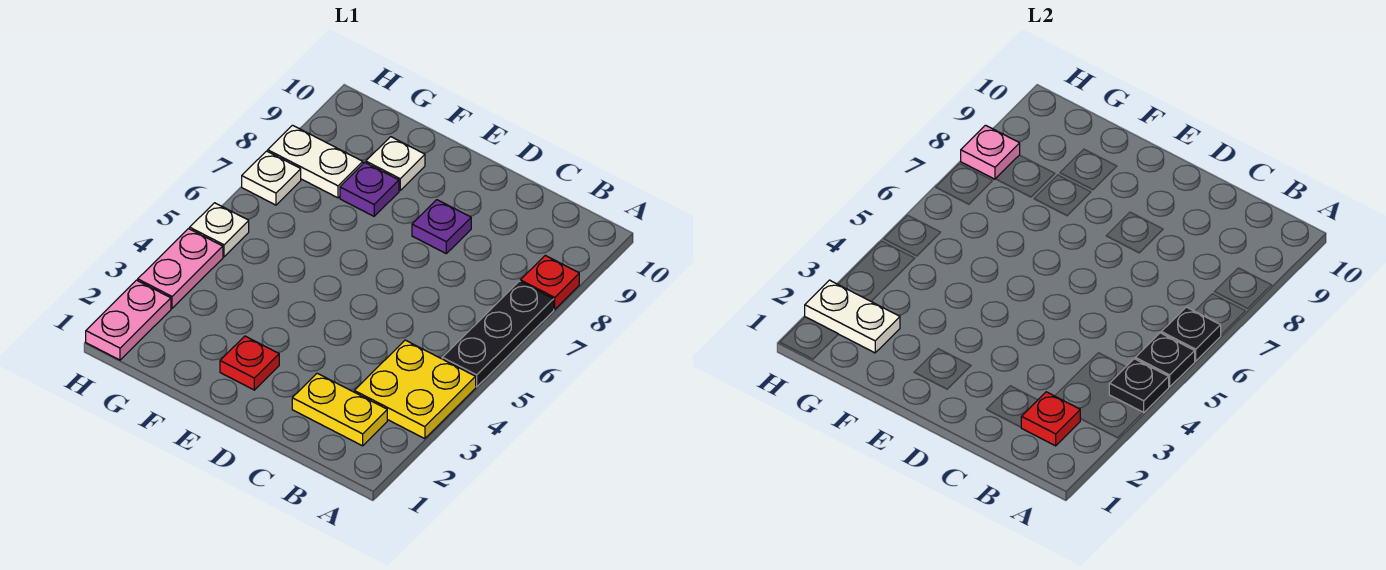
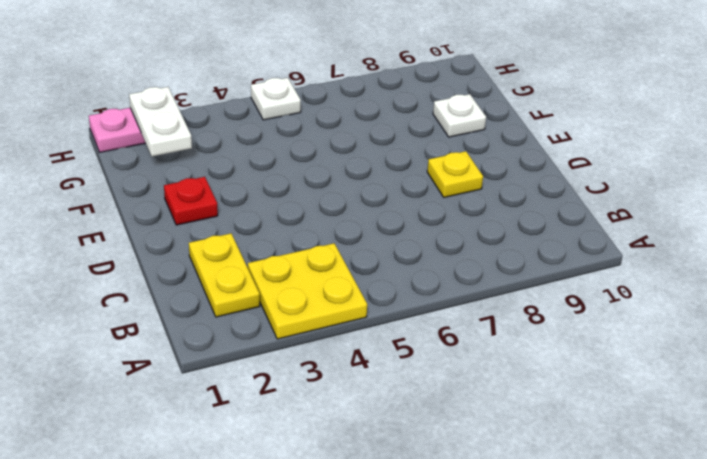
yellow 1x1 plate [427,151,483,197] -> purple 1x1 plate [412,200,471,253]
none -> black 1x3 plate [442,281,554,387]
none -> red 1x1 plate [520,255,579,309]
none -> purple 1x1 plate [340,162,399,216]

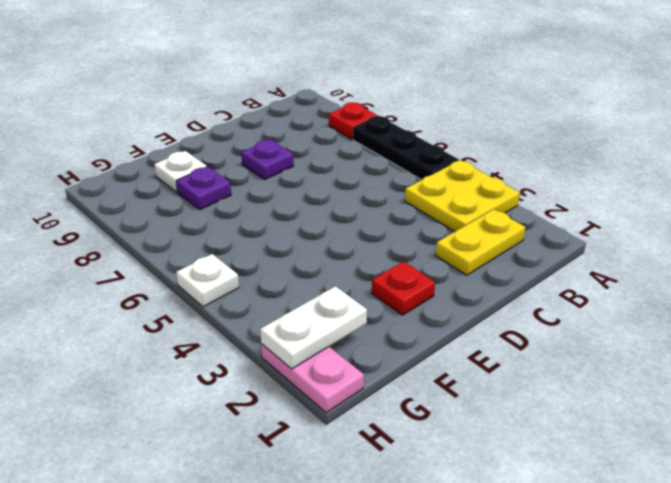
none -> white 1x2 plate [268,125,363,198]
none -> pink 1x2 plate [138,229,223,308]
none -> white 1x1 plate [242,151,301,205]

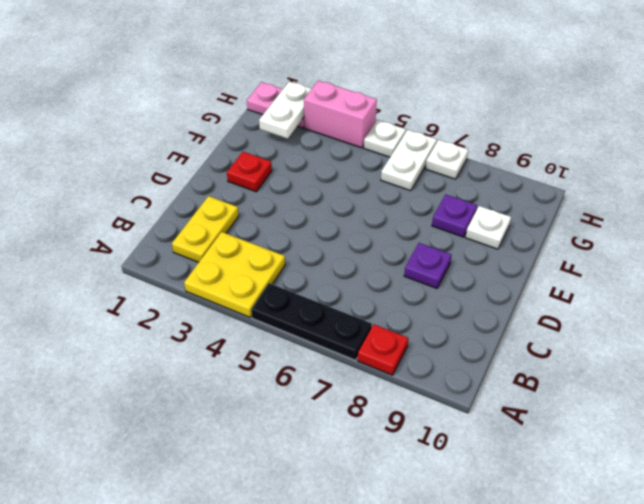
white 1x2 plate [381,130,437,191] -> white 1x2 plate moved to [268,125,363,198]
pink 1x2 brick [304,81,377,148] -> pink 1x2 plate [138,229,223,308]
none -> black 1x1 plate [1109,359,1169,413]
none -> black 1x1 plate [1135,333,1195,387]
none -> black 1x1 plate [1161,307,1221,361]

